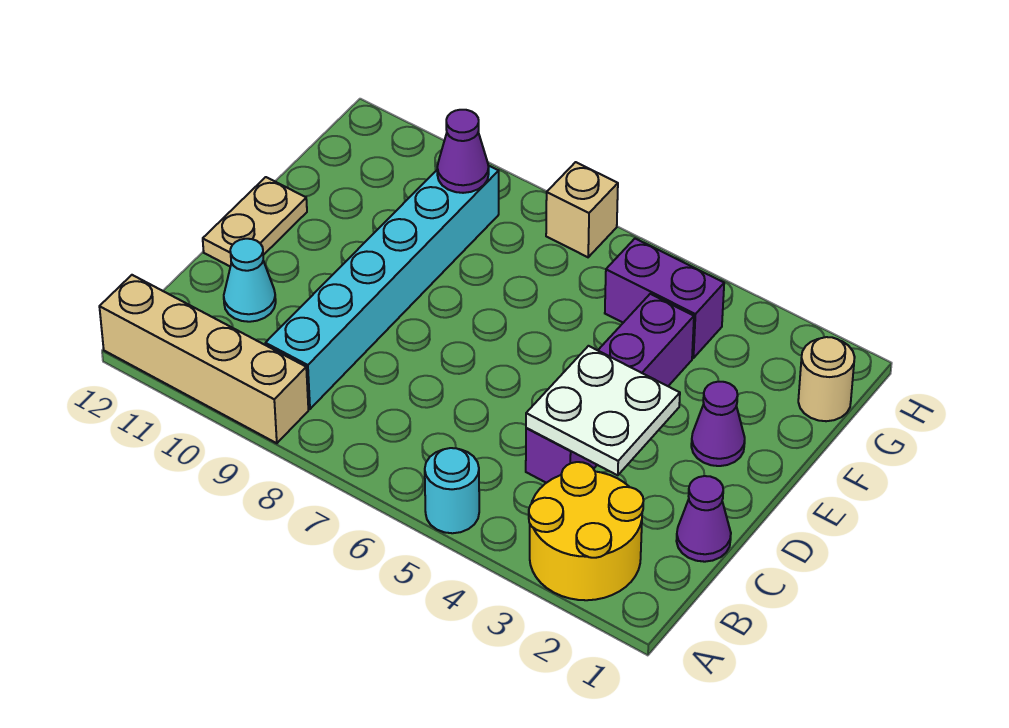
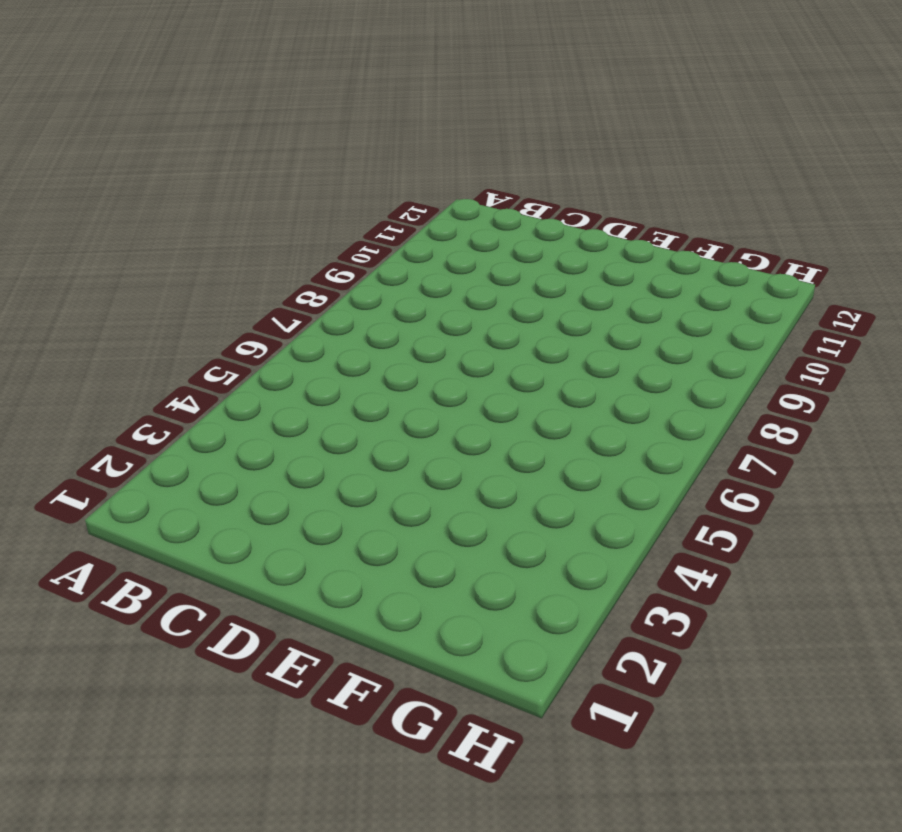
none -> yellow 2x2 round brick [529,462,643,600]
none -> cyan 1x1 round brick [425,448,479,533]
none -> tan 1x4 brick [99,275,308,443]

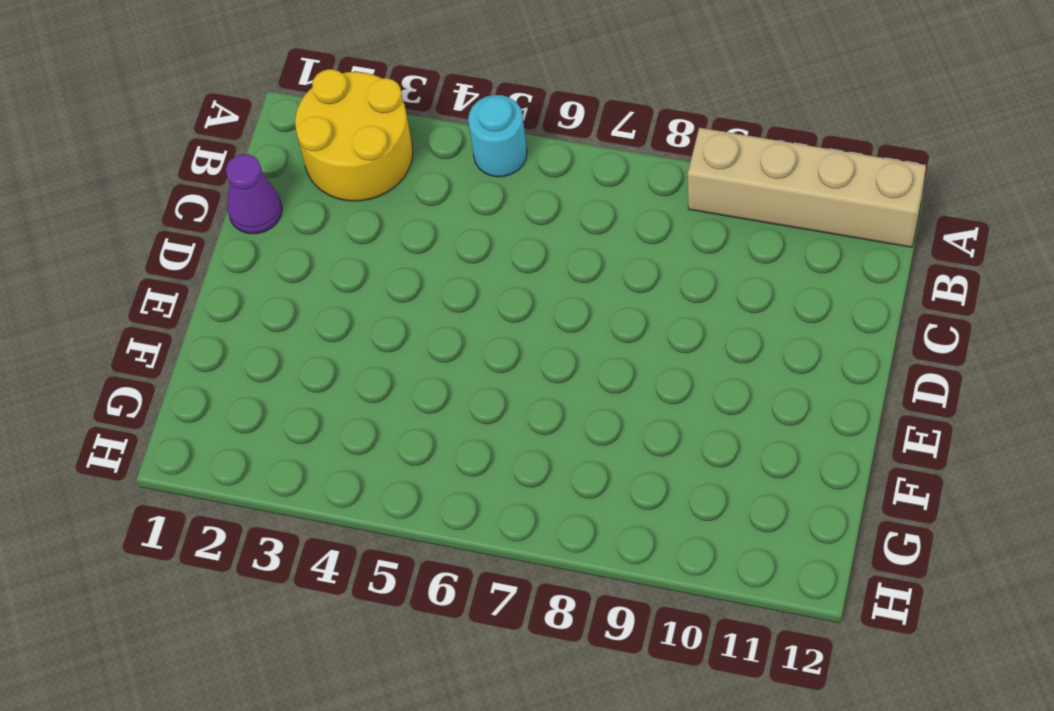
none -> cyan 1x6 brick [265,165,499,409]
none -> purple 1x4 brick [526,294,694,483]
none -> cyan 1x1 cone [224,239,276,322]

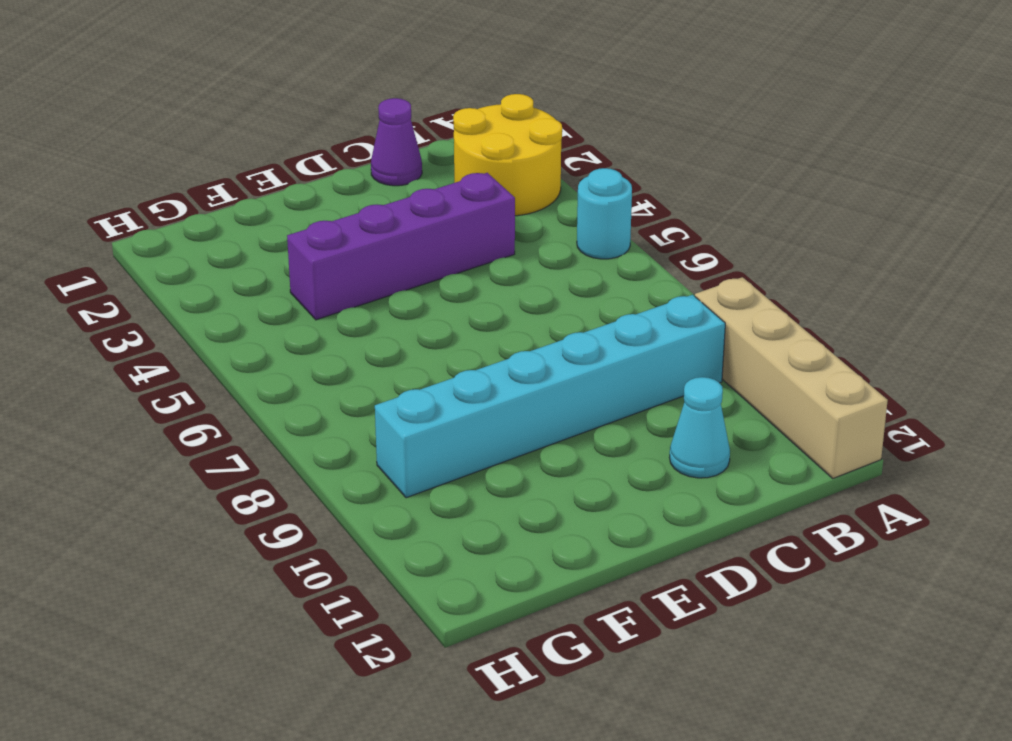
none -> tan 1x2 plate [203,177,307,267]
none -> purple 1x1 cone [691,382,745,466]
none -> tan 1x1 round brick [798,337,855,421]

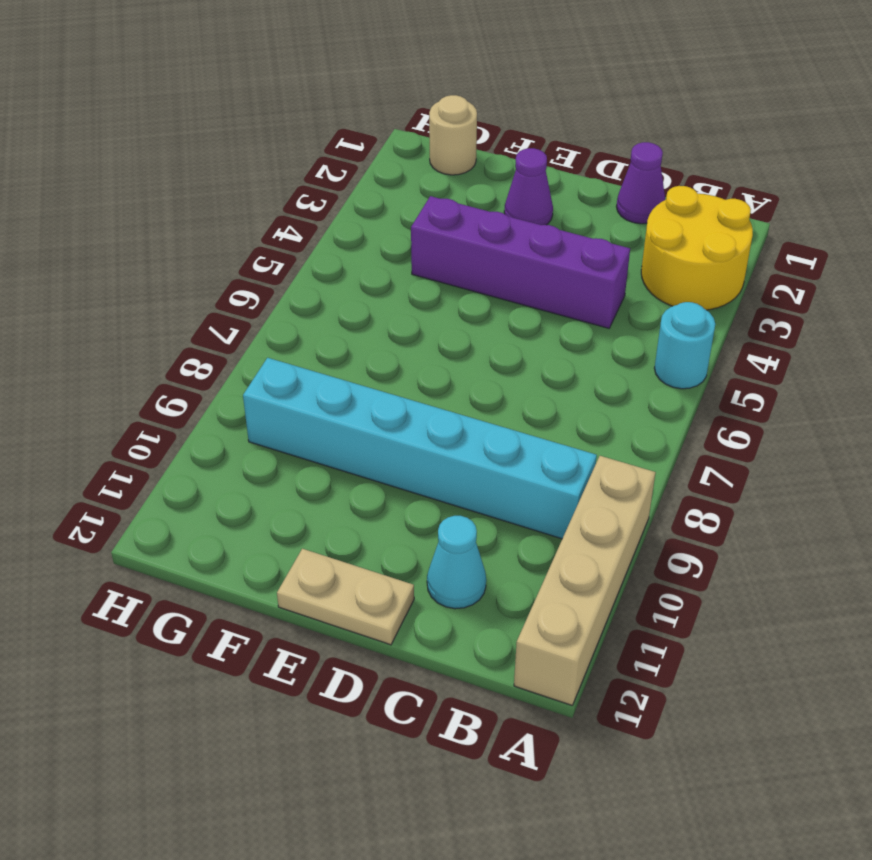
none -> purple 1x2 brick [605,239,724,358]
none -> tan 1x1 brick [546,162,618,257]
none -> white 2x2 plate [526,346,680,475]

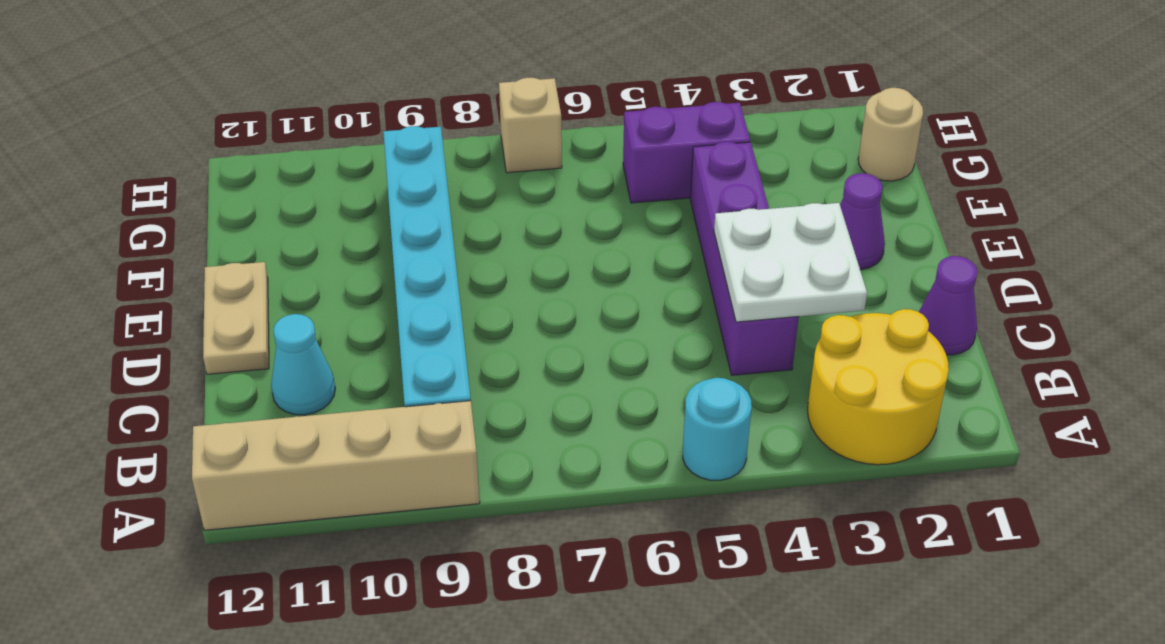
none -> purple 1x1 cone [437,110,489,193]

